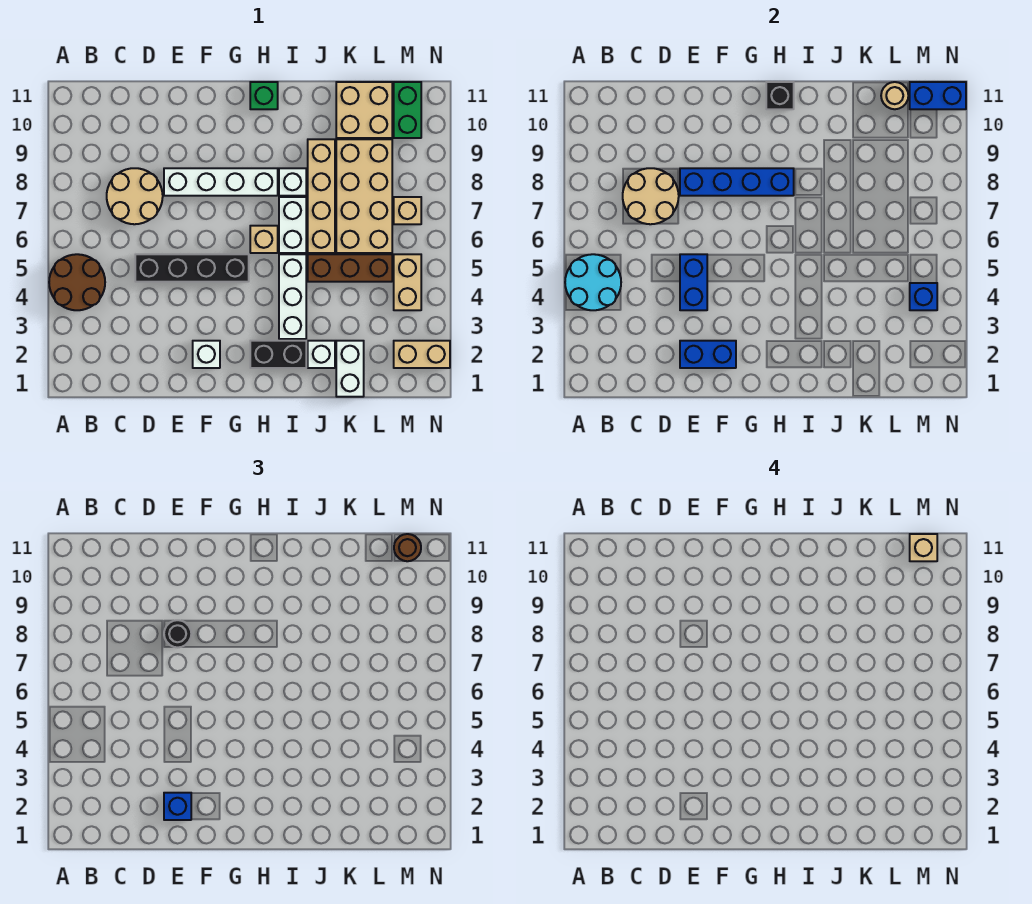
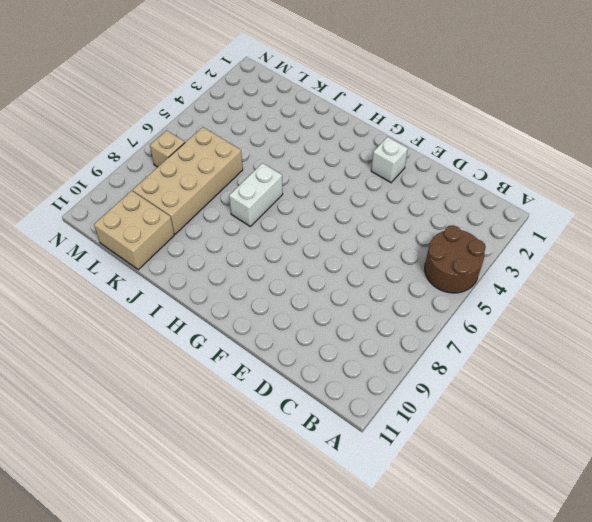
none -> tan 2x2 round brick [107,168,163,224]
none -> black 1x4 brick [135,254,249,282]
none -> white 1x4 brick [164,168,278,196]
none -> black 1x2 brick [250,341,306,368]

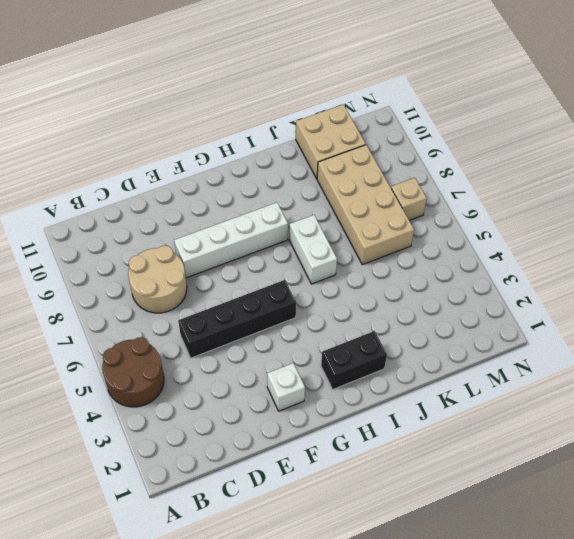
none -> tan 1x1 brick [250,226,278,253]
none -> green 1x1 brick [250,82,278,109]
none -> white 1x3 brick [279,254,306,339]
none -> white 1x1 brick [279,168,306,196]

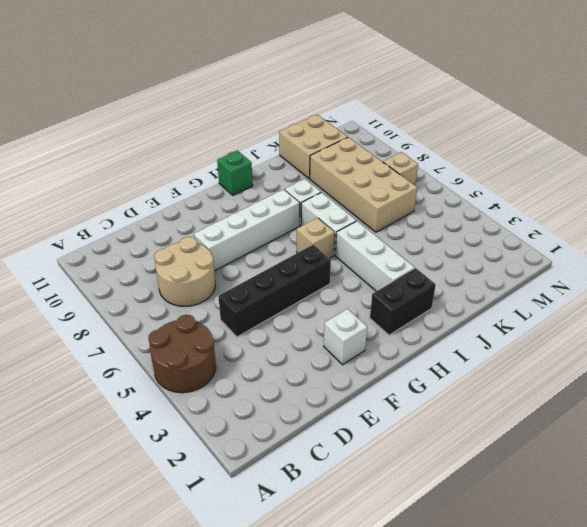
none -> white 1x1 brick [308,341,335,368]
none -> brown 1x3 brick [308,254,392,282]
none -> tan 1x4 brick [308,139,335,253]
none -> white 1x2 brick [336,341,364,397]

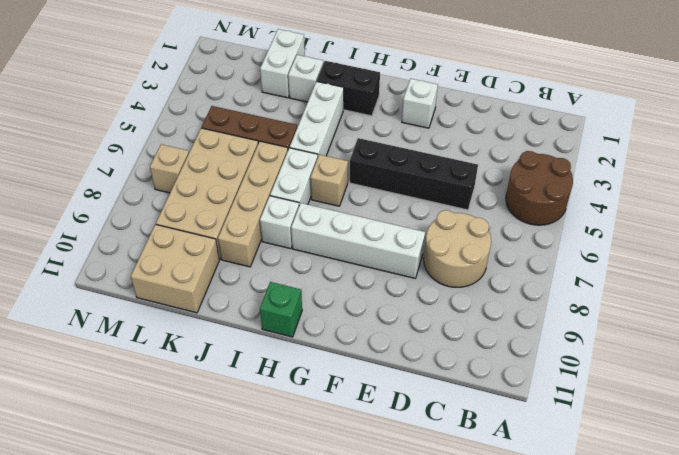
none -> tan 1x2 brick [394,341,450,368]
none -> tan 1x2 brick [394,254,421,310]
none -> green 1x2 brick [394,82,421,138]
none -> cyan 2x2 round brick [565,254,621,310]

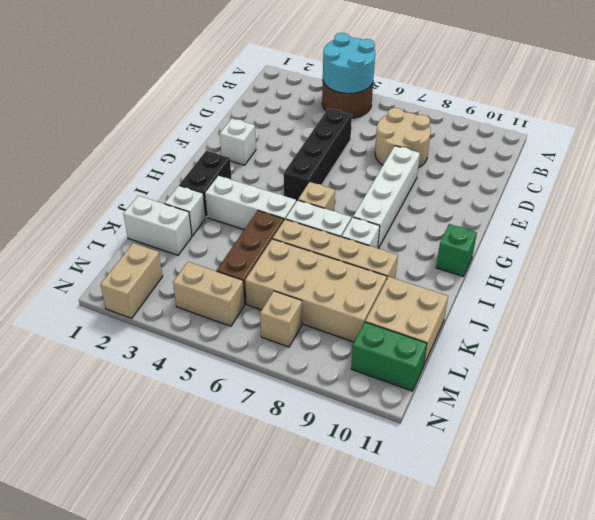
none -> tan 2x2 round brick [623,168,679,224]
none -> blue 1x2 brick [680,341,736,368]
none -> blue 1x2 brick [680,254,707,310]
none -> blue 1x4 brick [680,168,794,196]

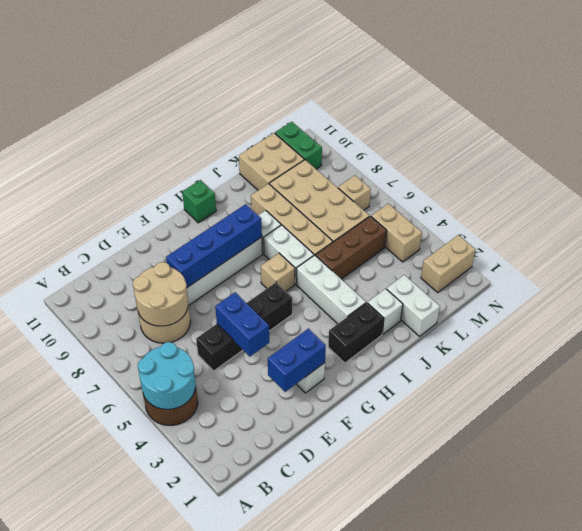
none -> black 1x1 brick [766,82,794,109]
none -> tan 1x1 round brick [881,82,908,109]
none -> blue 1x1 brick [910,283,937,310]
none -> blue 1x2 brick [910,82,966,109]

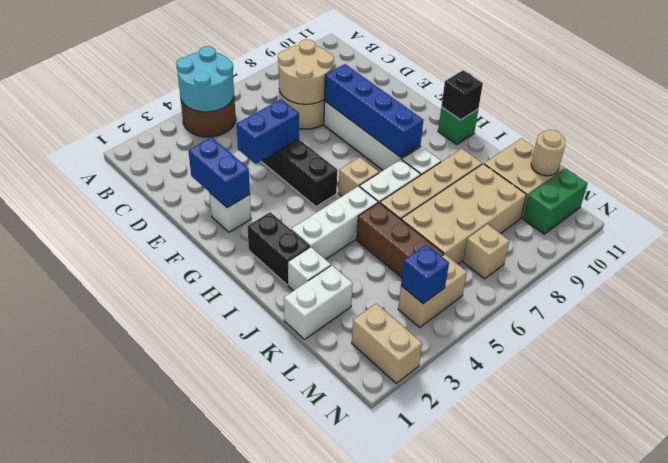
none -> blue 1x2 brick [910,82,966,109]
none -> blue 1x1 brick [164,793,191,820]
none -> black 1x1 round brick [164,620,191,647]
none -> brown 1x1 round brick [394,534,421,561]

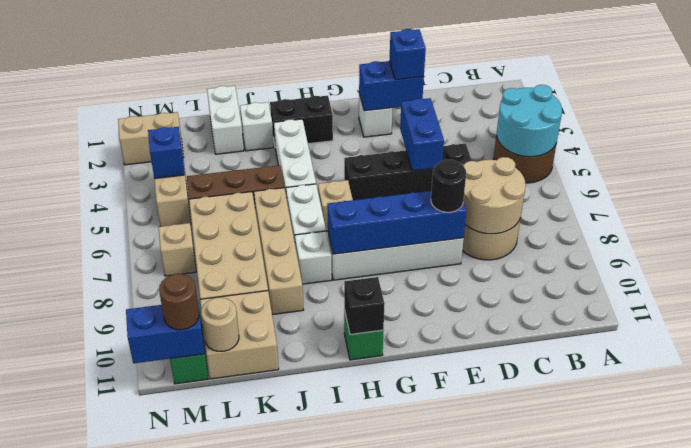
none -> tan 1x1 brick [910,534,937,561]

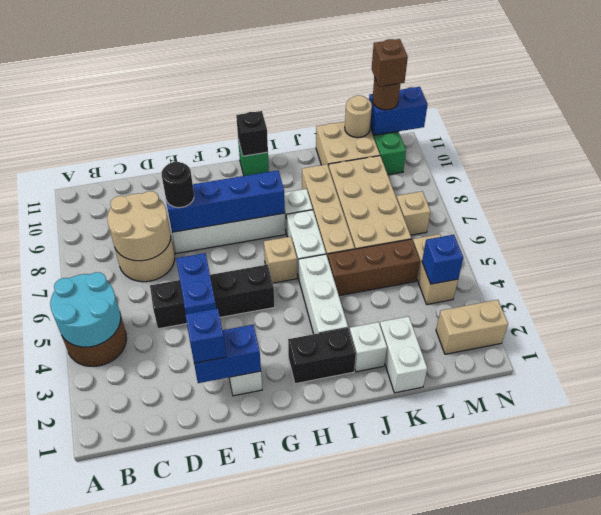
brown 1x1 brick [372,39,408,87] -> tan 1x1 brick [910,534,937,561]

